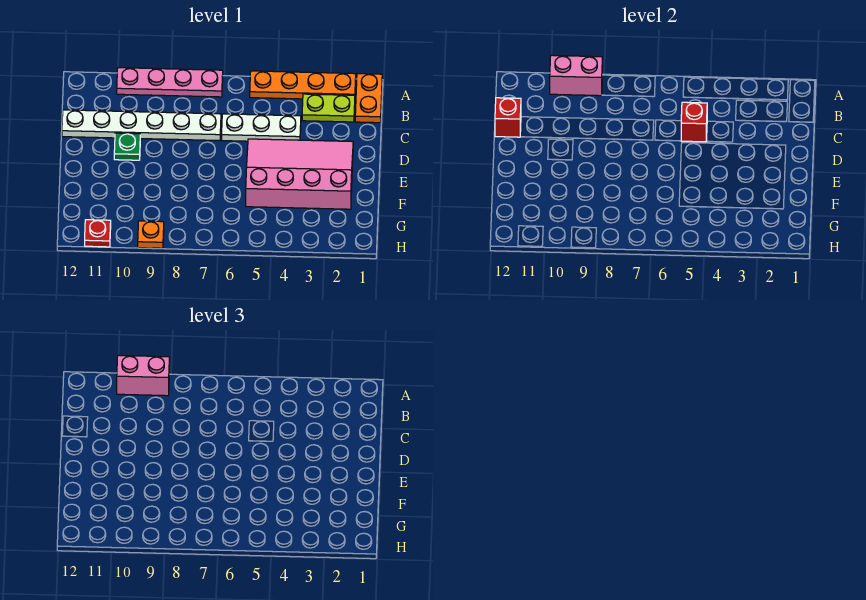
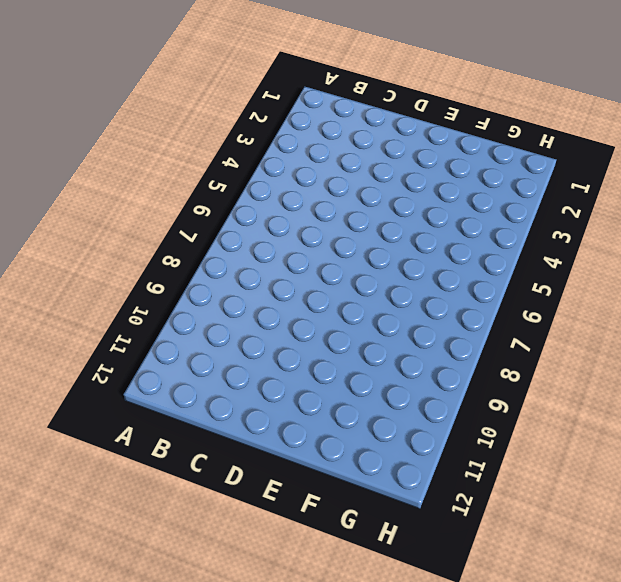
none -> orange 1x2 plate [355,74,382,123]
none -> orange 1x4 plate [250,71,356,99]
none -> pink 1x4 plate [117,68,223,97]

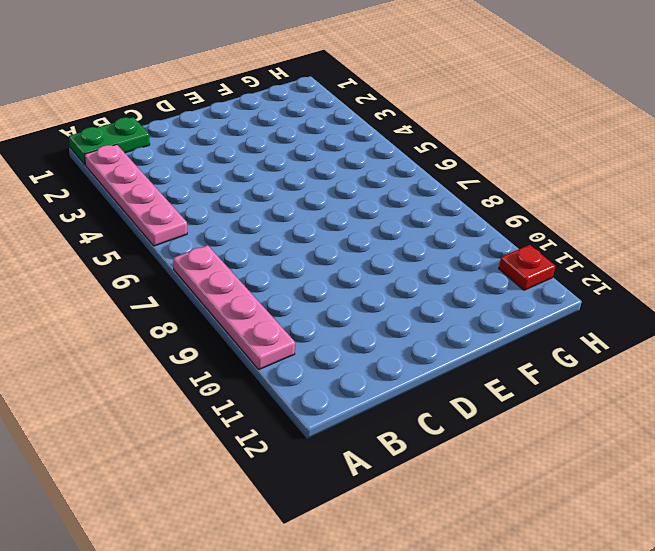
green 1x2 plate [69,117,150,165] -> orange 1x2 plate [355,74,382,123]
pink 1x4 plate [85,144,187,246] -> orange 1x4 plate [250,71,356,99]
none -> lime 1x2 plate [302,94,355,122]
none -> white 1x3 plate [222,114,301,141]
none -> white 1x6 plate [62,110,221,141]

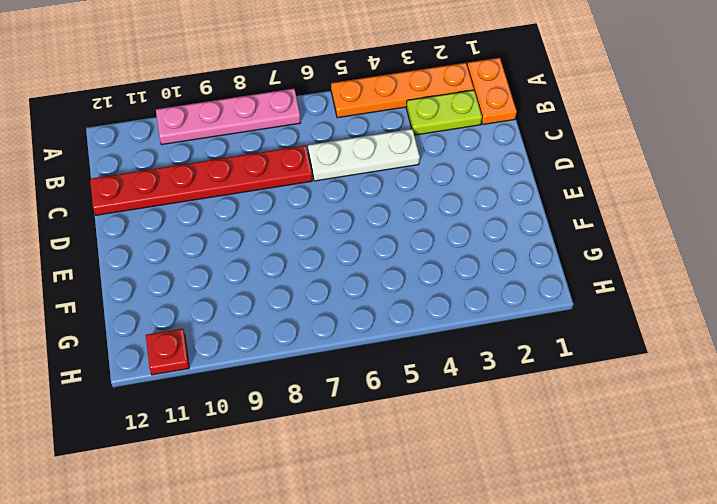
red 1x6 plate [90,145,312,215] -> white 1x6 plate [62,110,221,141]
none -> pink 3x4 slope [246,139,353,209]
none -> green 1x1 plate [114,133,140,160]
none -> orange 1x1 plate [138,221,164,248]

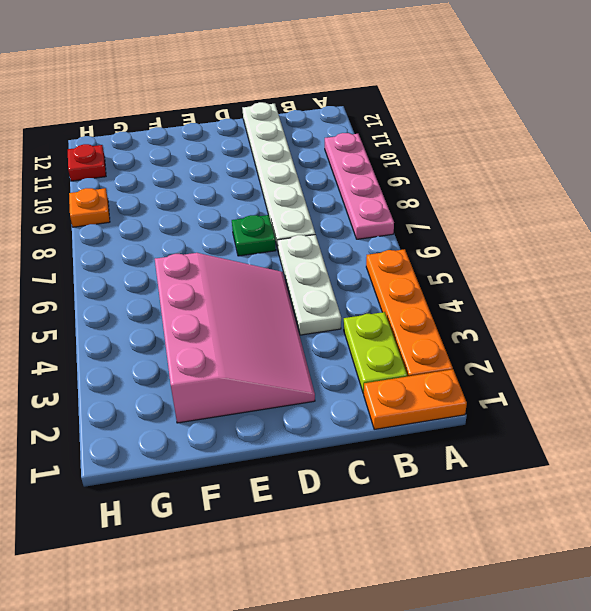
green 1x1 plate [232,215,276,256] -> green 1x1 plate moved to [114,133,140,160]
none -> pink 1x2 brick [550,55,602,96]
none -> red 1x1 brick [681,102,707,142]
none -> red 1x1 brick [495,98,521,137]

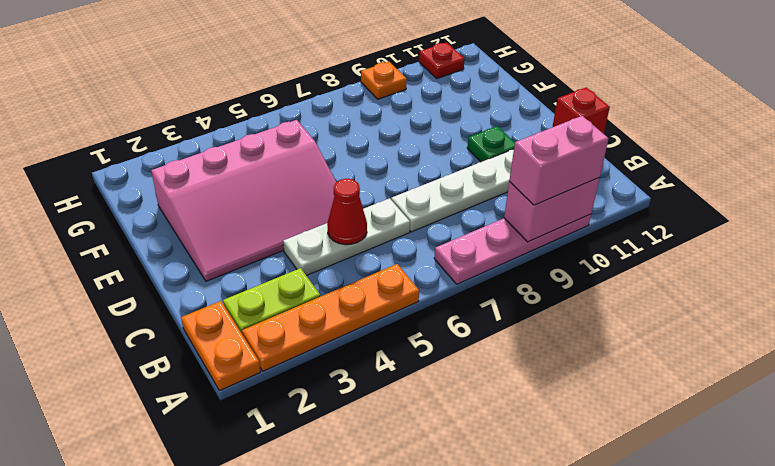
red 1x1 cone [327,179,367,245] -> red 1x1 brick [681,102,707,142]

